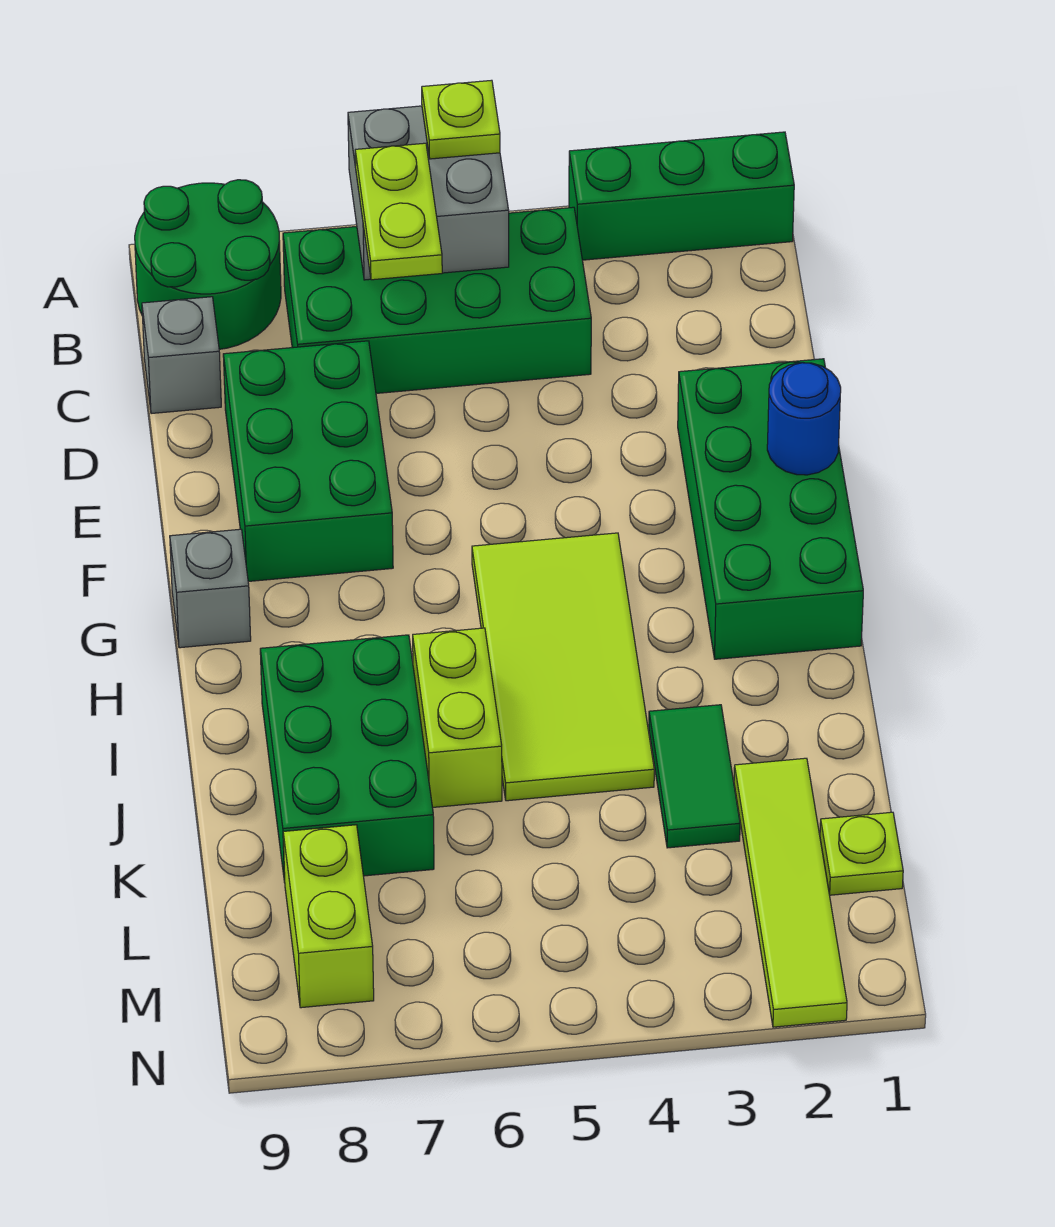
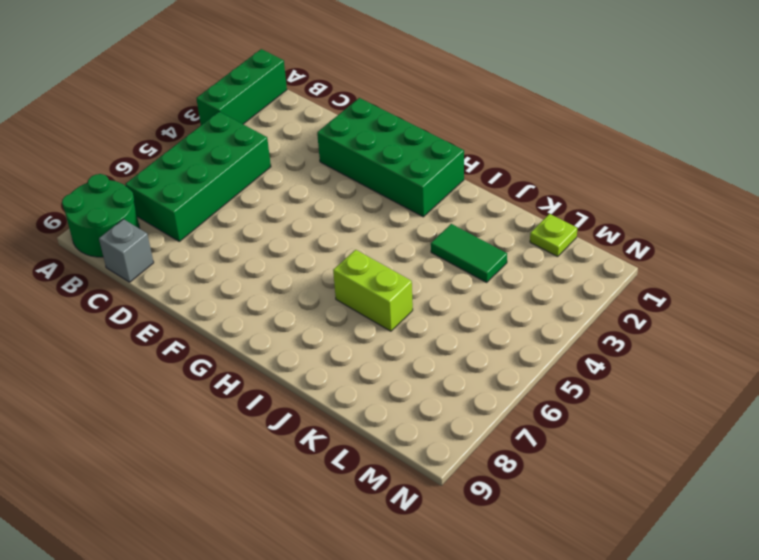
none -> green 2x3 brick [223,341,393,581]
none -> lime 2x4 tile [472,533,654,801]
none -> grey 1x1 brick [170,529,251,648]

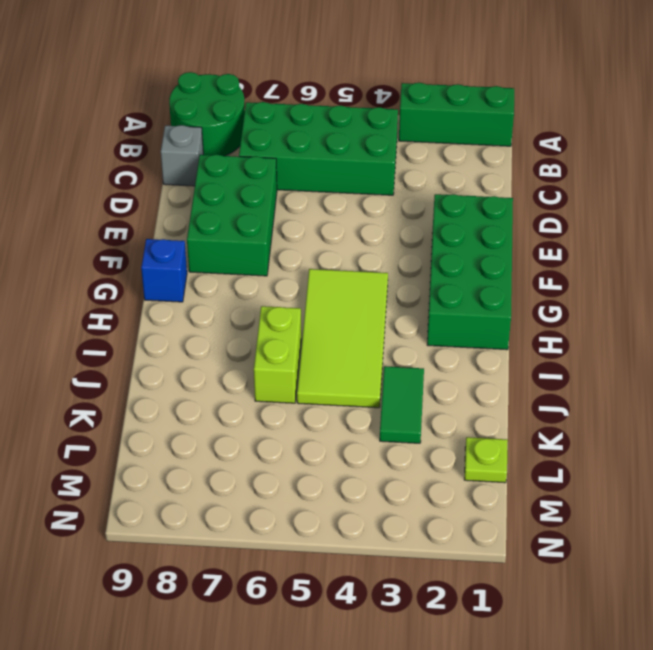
blue 1x1 brick [141,239,187,302] -> grey 1x1 brick [170,529,251,648]
none -> green 2x3 brick [260,635,434,881]
none -> lime 1x4 tile [734,758,847,1027]
none -> lime 1x2 brick [283,825,374,1008]

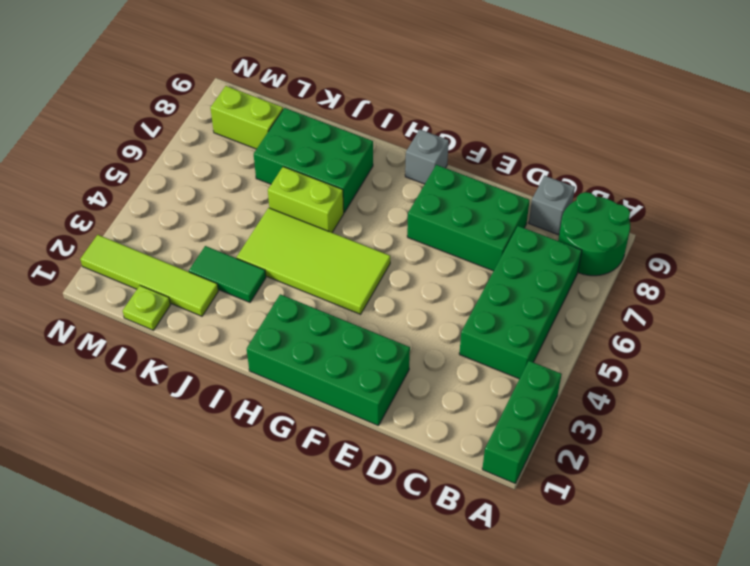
none -> grey 2x2 brick [348,106,509,280]
none -> blue 1x1 round brick [767,363,841,475]
none -> lime 1x1 plate [422,80,500,159]

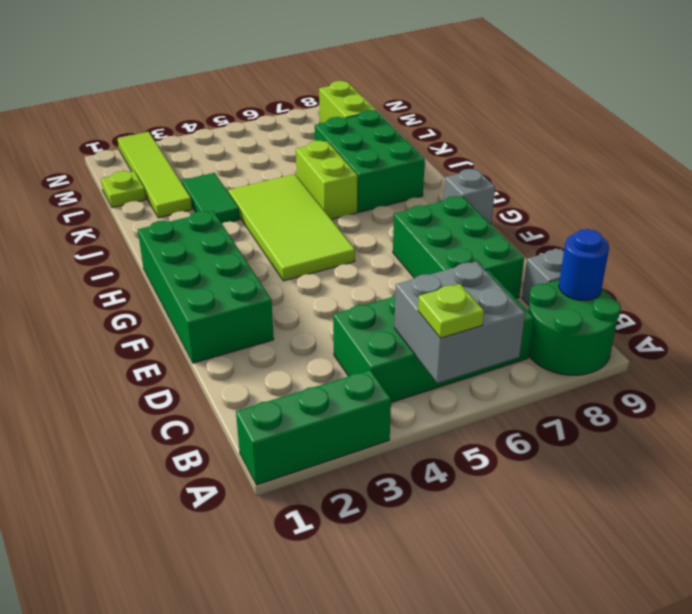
blue 1x1 round brick [559,229,609,300] -> blue 1x1 round brick moved to [767,363,841,475]
none -> lime 1x2 plate [355,143,442,280]

